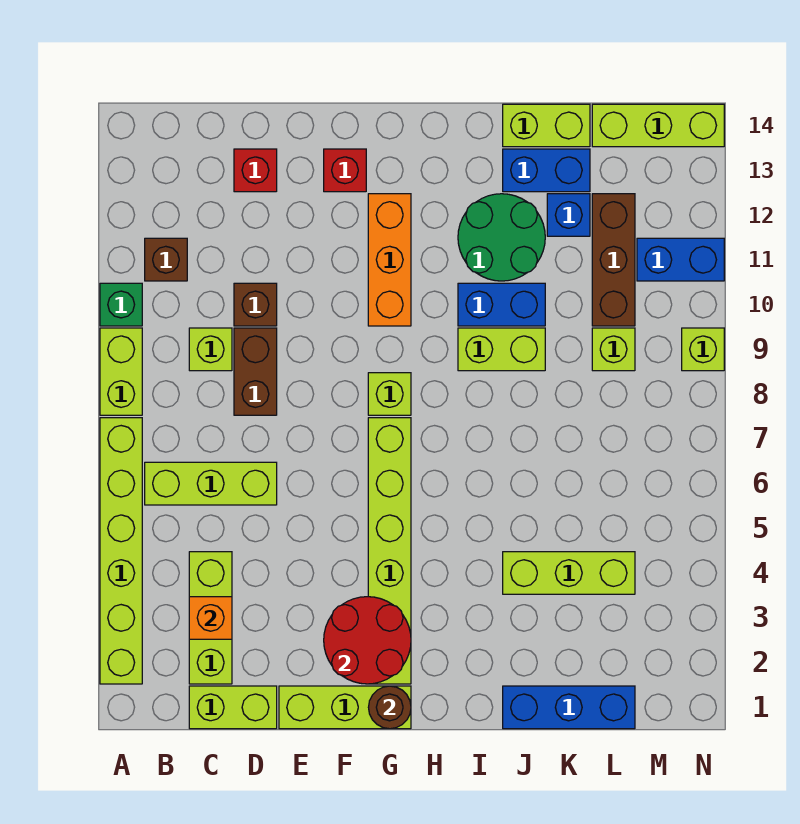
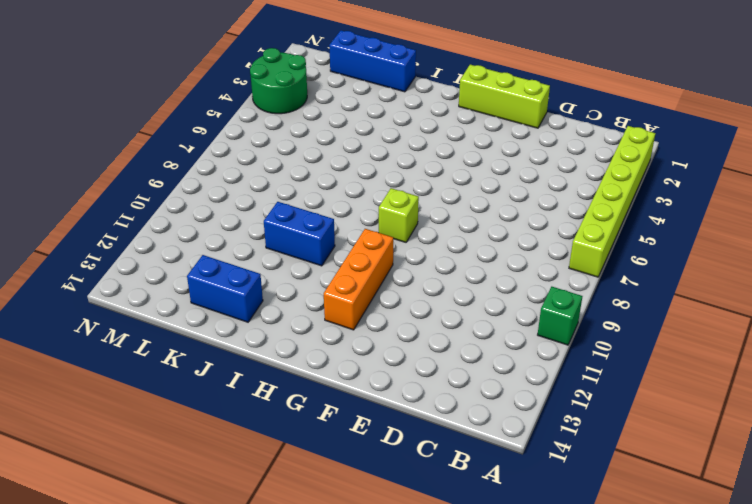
green 2x2 round brick [250,48,307,114] -> green 2x2 round brick moved to [458,194,545,281]
none -> lime 1x2 brick [100,328,142,415]
none -> lime 1x3 brick [145,462,277,505]
none -> brown 1x1 brick [145,238,187,281]
none -> lime 1x2 brick [189,686,277,729]

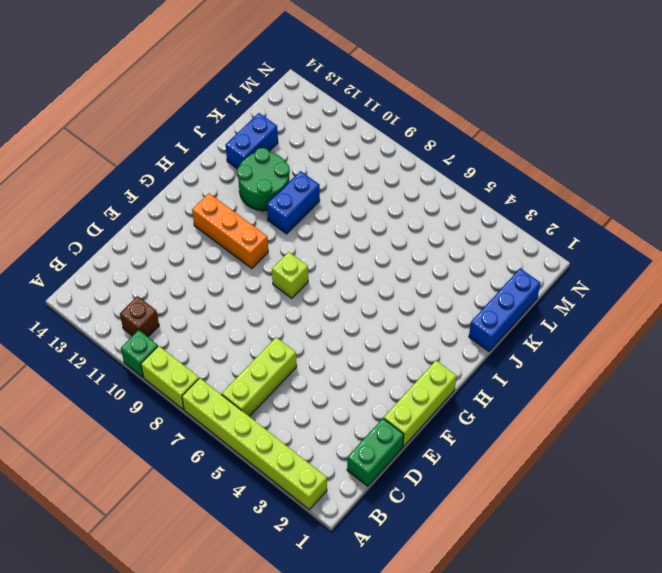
green 1x2 brick [347,419,404,486] -> lime 1x2 brick [189,686,277,729]
none -> lime 1x3 brick [189,552,232,684]
none -> lime 1x1 brick [189,328,232,371]
none -> brown 1x2 brick [234,328,277,415]
none -> brown 1x1 brick [234,283,277,326]

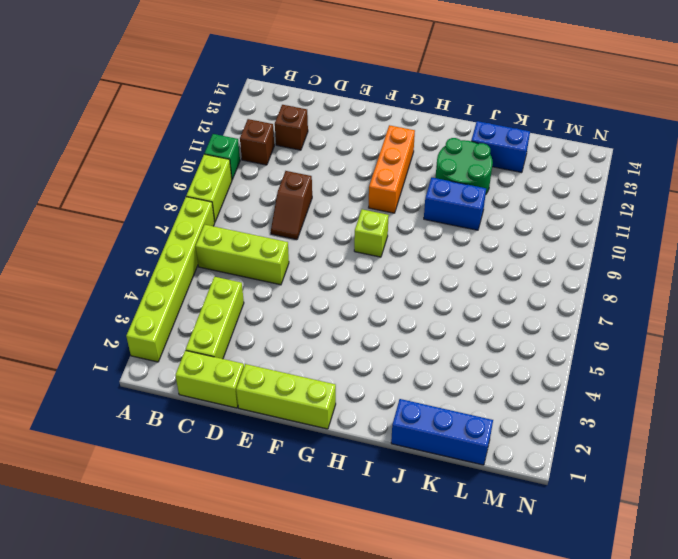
brown 1x1 brick [275,105,308,150] -> brown 1x1 brick moved to [234,283,277,326]
brown 1x2 slope [271,171,312,240] -> brown 1x2 brick [234,328,277,415]
none -> lime 1x1 brick [189,328,232,371]
none -> red 1x1 brick [234,149,277,192]
none -> red 1x1 brick [324,149,366,192]
none -> lime 1x6 brick [368,418,411,684]

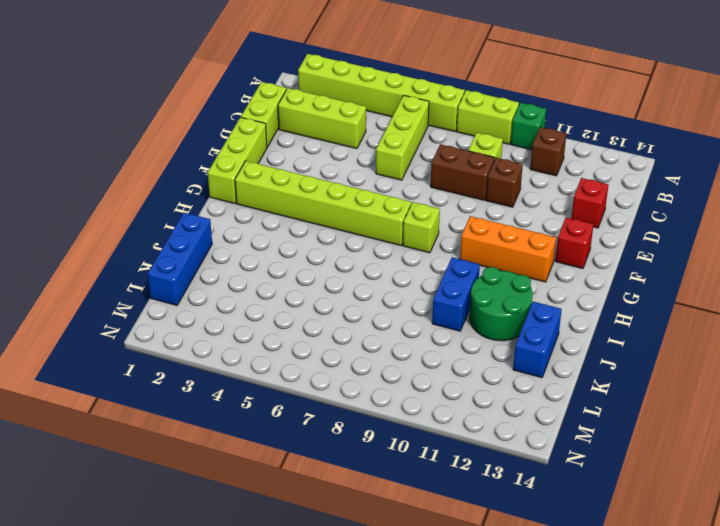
none -> lime 1x2 brick [458,328,545,371]
none -> lime 1x3 brick [503,552,635,594]
none -> lime 1x2 brick [503,104,590,147]
none -> blue 1x1 brick [547,194,590,236]

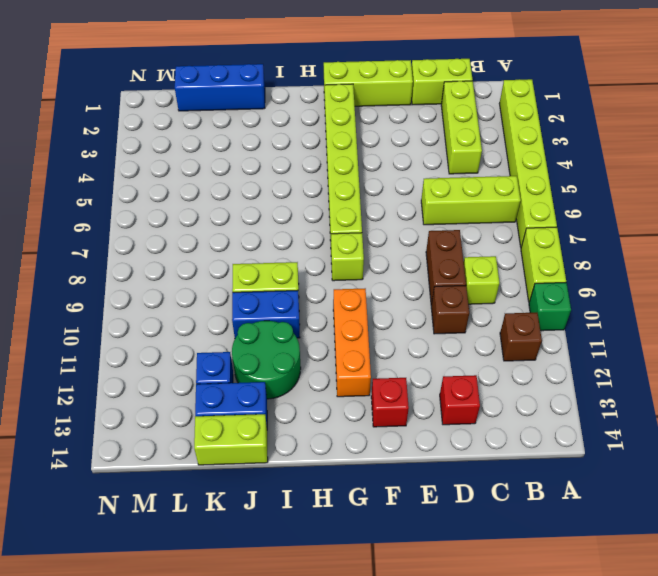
none -> lime 1x3 brick [503,552,635,594]
none -> lime 1x1 brick [592,328,635,371]
none -> brown 1x3 brick [592,194,635,326]
none -> lime 1x3 brick [592,104,724,147]

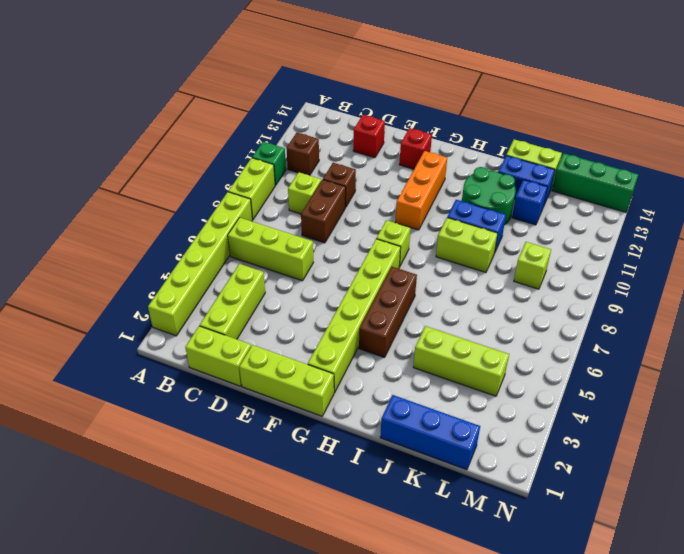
brown 1x3 brick [359,267,417,358] -> brown 1x3 brick moved to [592,194,635,326]
green 1x3 brick [552,153,638,212] -> lime 1x3 brick [592,104,724,147]
none -> blue 1x2 brick [637,238,724,281]
none -> lime 1x1 brick [682,328,724,371]
none -> orange 1x1 brick [189,597,232,639]
none -> red 2x2 round brick [324,597,411,684]

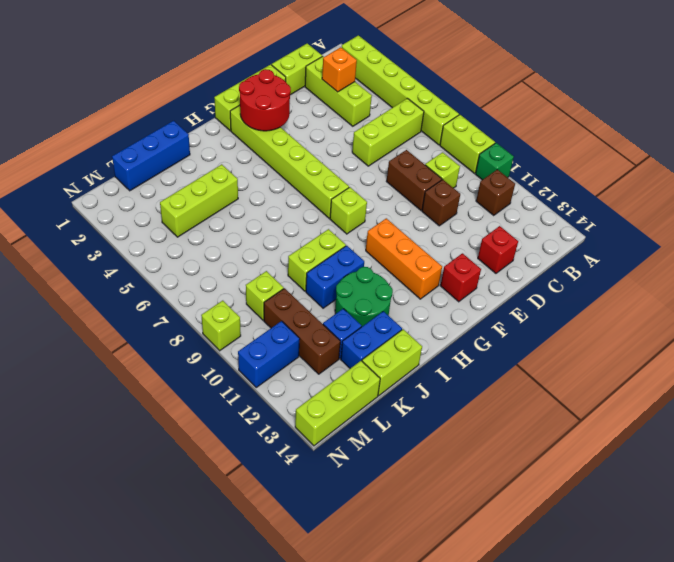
none -> brown 1x1 round brick [368,686,411,729]

